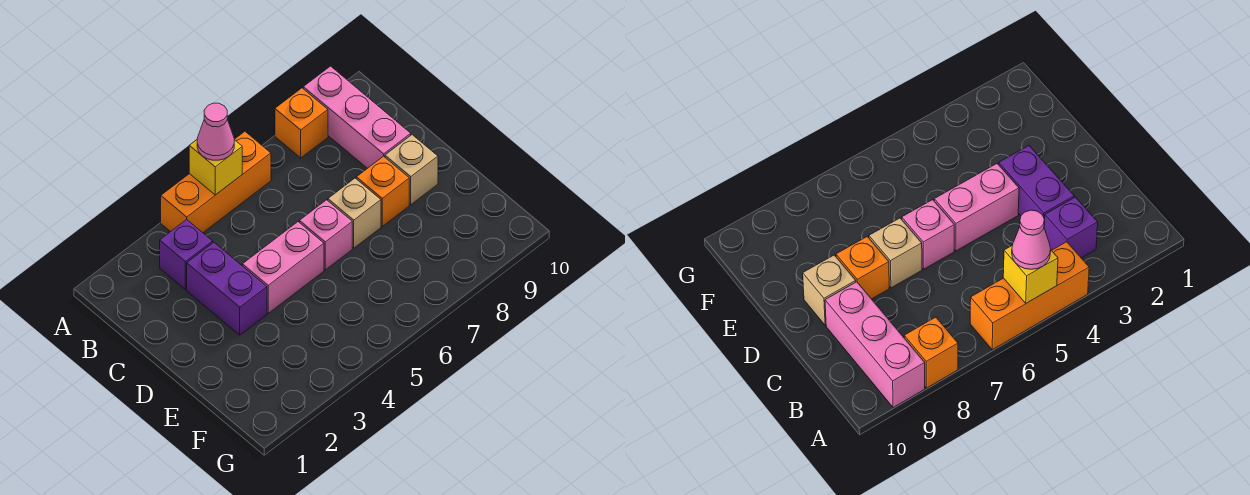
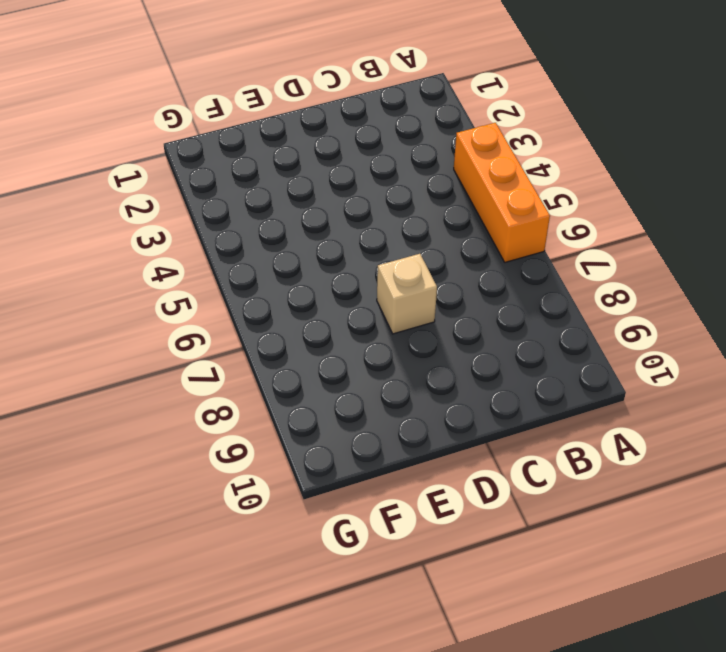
none -> orange 1x1 brick [275,88,328,158]
none -> pink 1x3 brick [303,66,411,168]
none -> purple 1x1 brick [160,219,213,289]

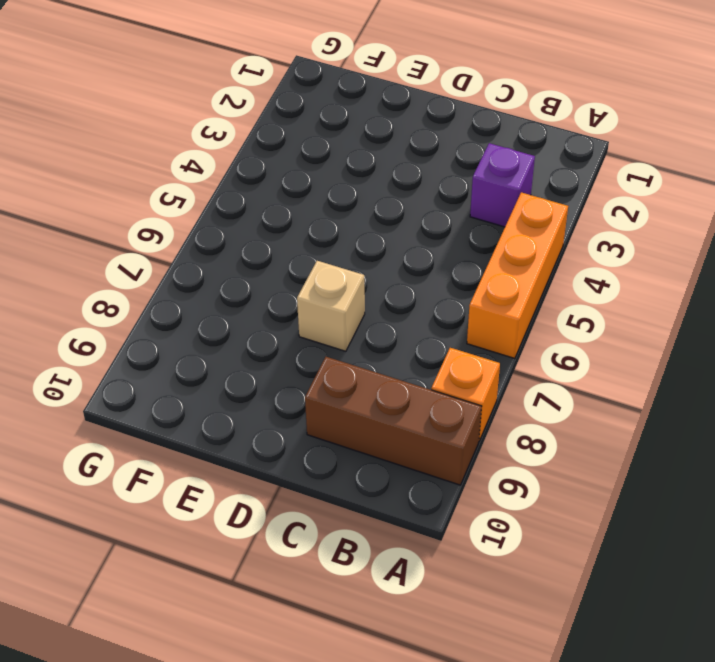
brown 1x3 brick [305,357,481,485] -> pink 1x3 brick [303,66,411,168]
none -> purple 1x2 brick [187,242,267,335]
none -> pink 1x2 brick [242,222,324,313]
none -> pink 1x1 brick [299,200,352,270]

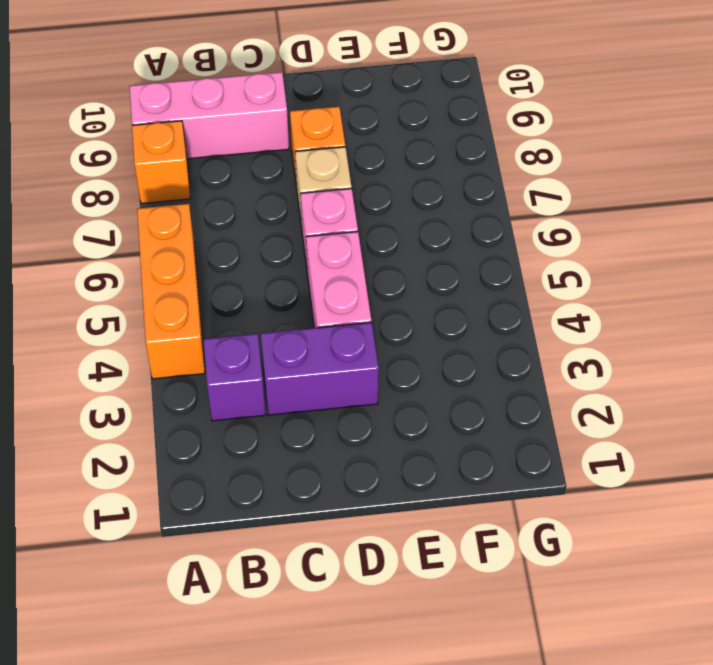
none -> tan 1x1 brick [385,135,438,205]
none -> yellow 1x1 brick [189,140,242,195]
none -> pink 1x1 cone [197,103,234,160]

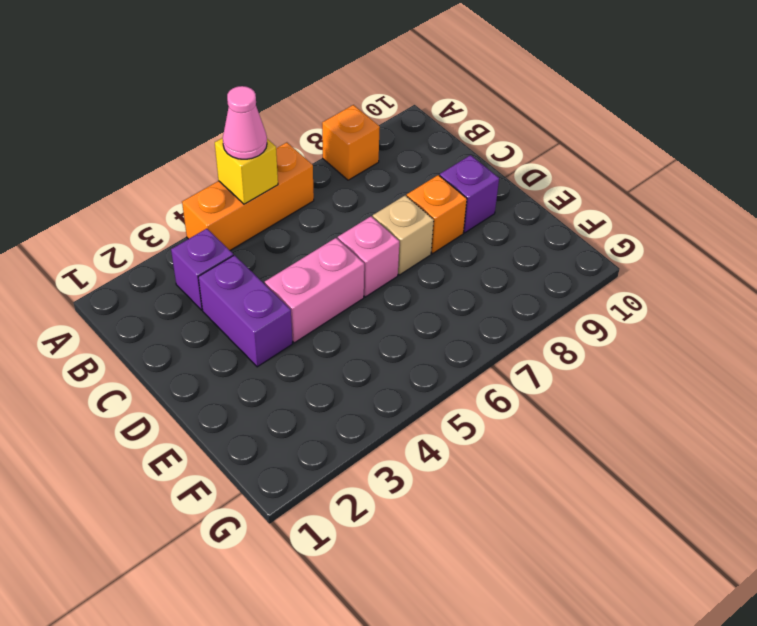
purple 1x1 brick [440,155,499,233] -> tan 1x1 brick [385,135,438,205]
none -> pink 1x3 brick [303,66,411,168]

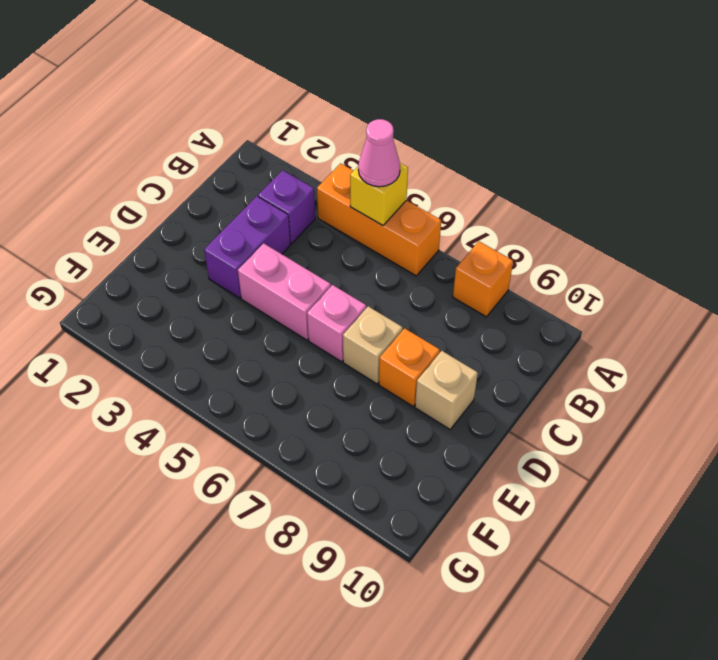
none -> pink 1x3 brick [303,66,411,168]

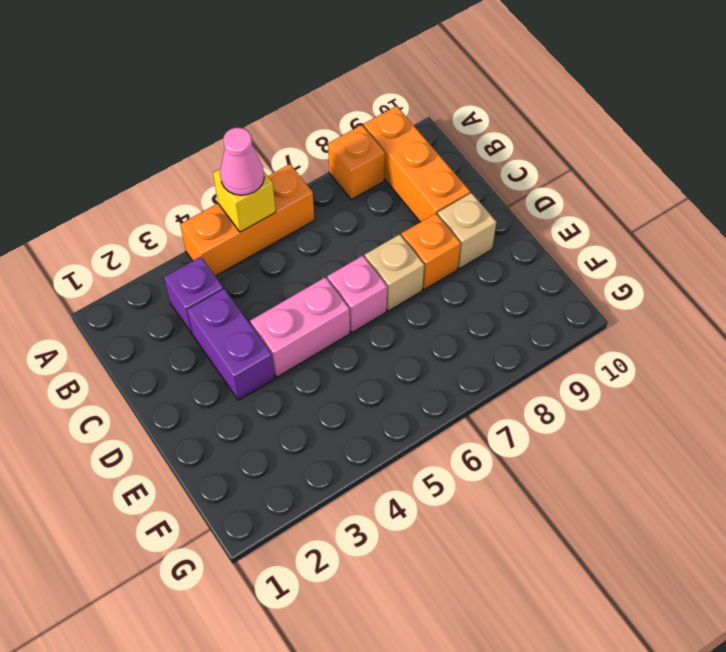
orange 1x3 brick [364,106,470,222] -> pink 1x3 brick [303,66,411,168]

